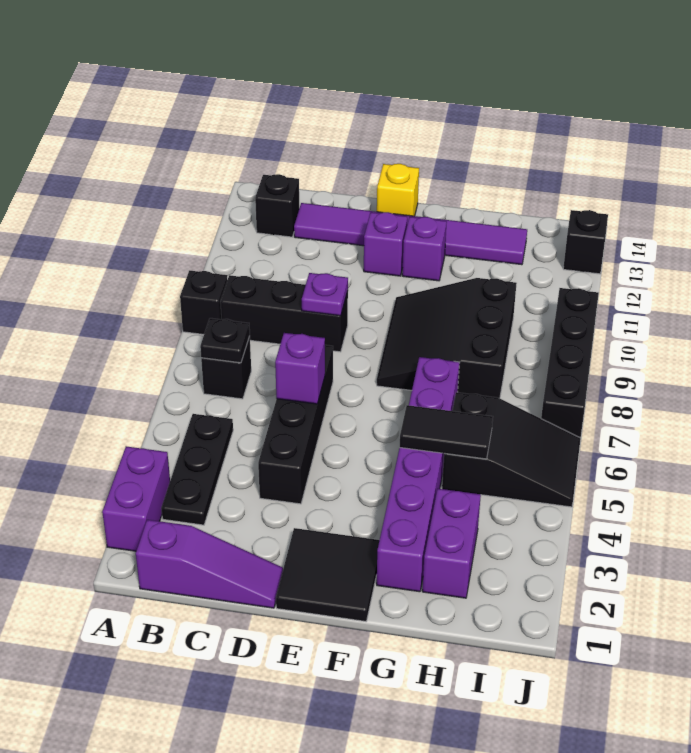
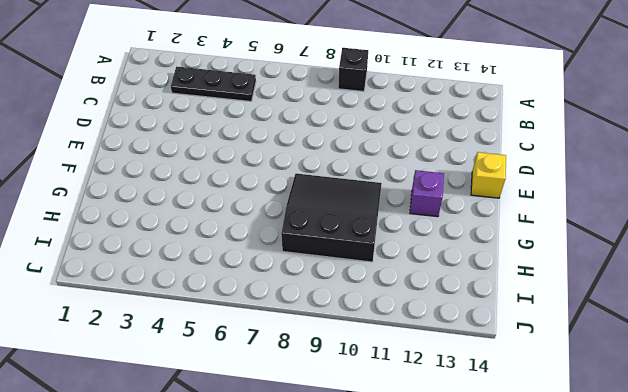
none -> purple 1x2 brick [102,446,170,551]
none -> purple 1x3 slope [136,520,283,608]
none -> black 1x1 brick [201,337,251,399]

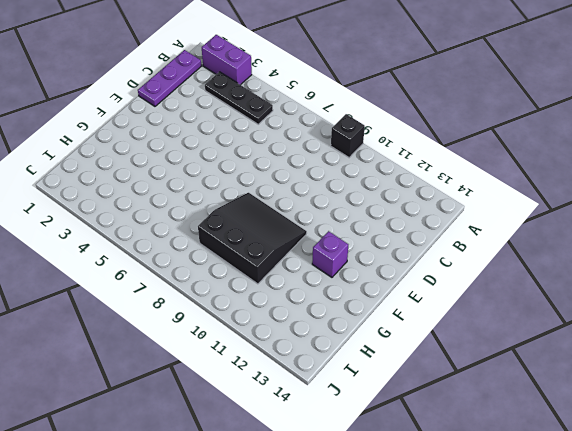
purple 1x3 plate [138,50,201,106] -> purple 1x3 slope [136,520,283,608]
none -> black 1x1 brick [201,337,251,399]
none -> black 1x3 brick [220,275,348,352]
none -> black 1x1 brick [255,174,299,237]

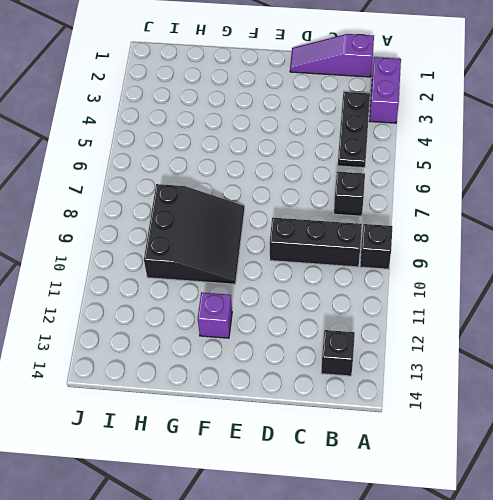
none -> purple 1x6 tile [294,203,527,265]
none -> black 1x4 brick [258,345,333,504]
none -> black 2x2 tile [276,528,379,621]

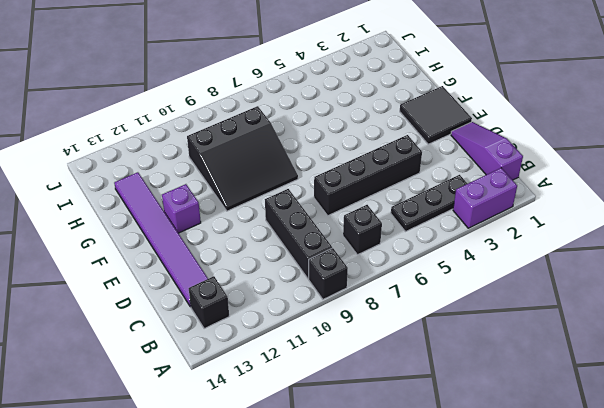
none -> purple 1x1 brick [364,212,407,276]
none -> yellow 1x1 brick [377,164,419,216]
none -> purple 1x6 brick [377,357,460,592]

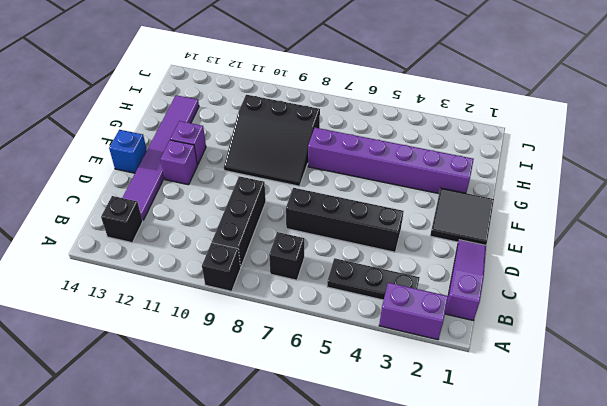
blue 1x1 brick [109,130,147,173] -> yellow 1x1 brick [377,164,419,216]
none -> purple 1x2 brick [422,489,481,598]
none -> black 2x3 slope [442,392,581,507]
none -> black 1x4 brick [541,288,599,438]

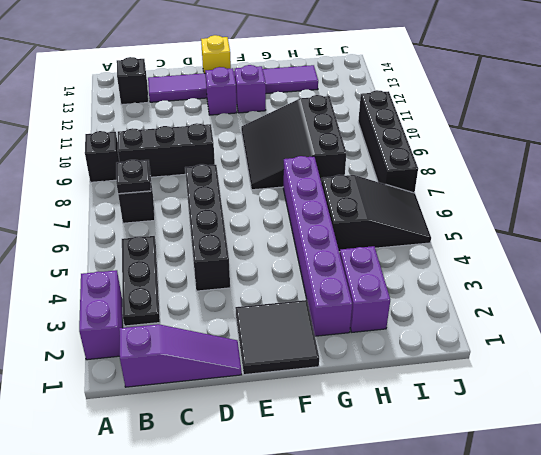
none -> black 1x1 brick [563,210,608,274]
none -> purple 1x1 brick [275,333,325,404]
none -> purple 1x1 plate [302,273,348,316]

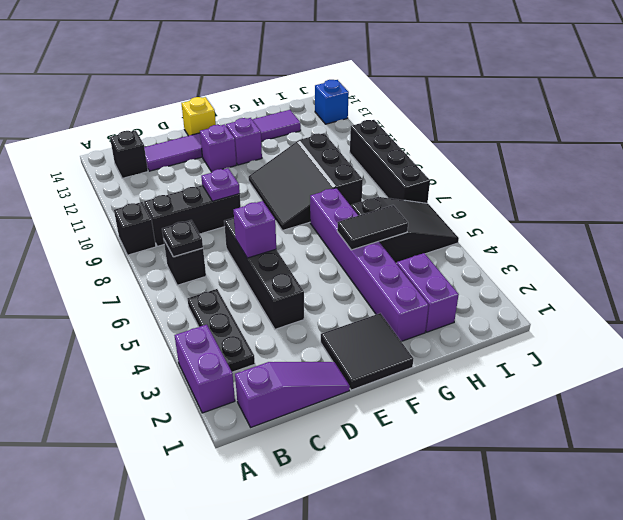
blue 1x1 brick [315,80,349,124] -> black 1x1 brick [563,210,608,274]

